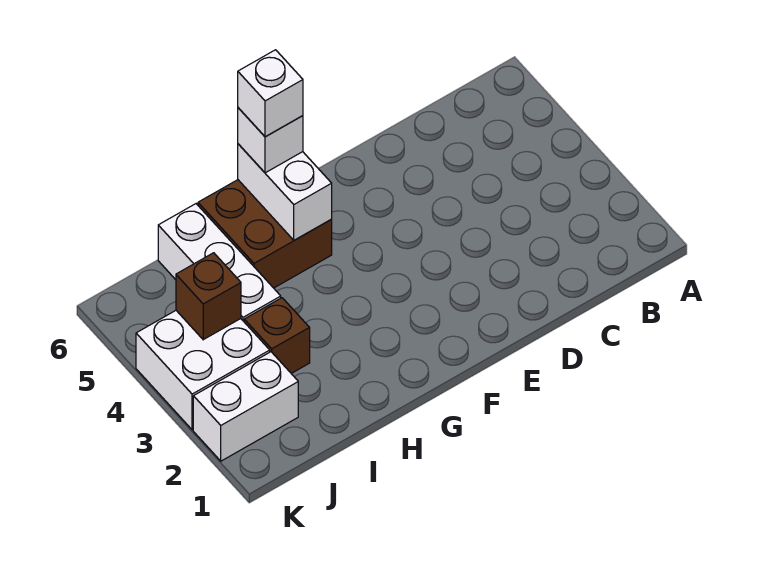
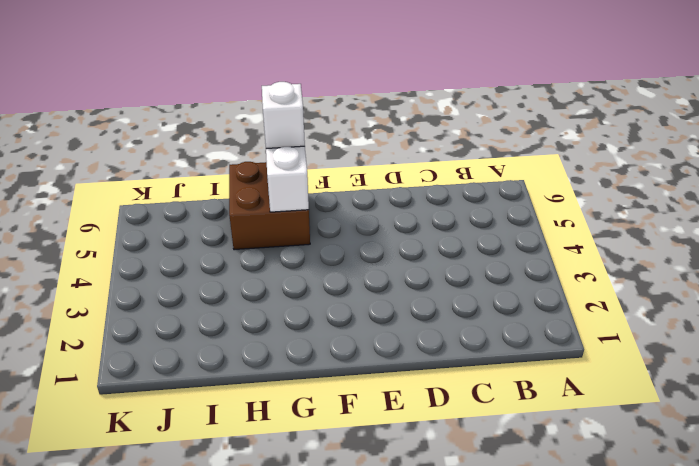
none -> brown 1x1 brick [244,298,310,373]
none -> white 1x3 brick [158,204,281,321]

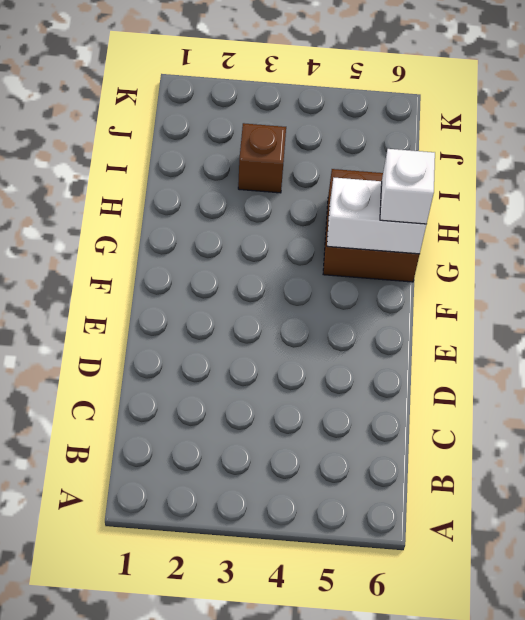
none -> white 1x3 brick [158,204,281,321]
none -> white 1x2 brick [193,352,298,461]

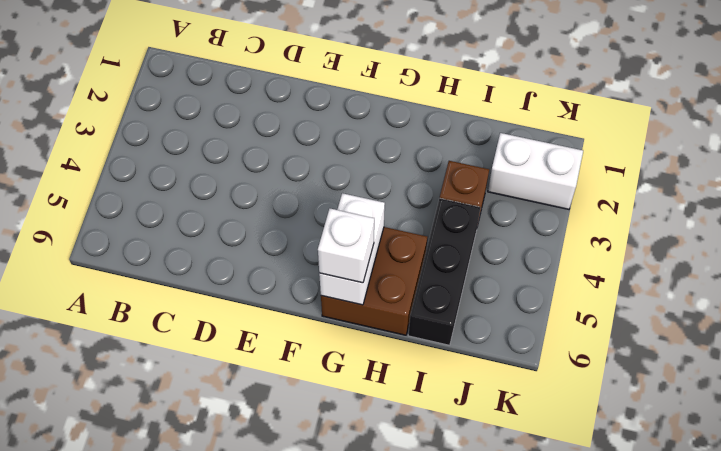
black 1x3 brick [408,198,481,345] -> white 1x3 brick [158,204,281,321]
none -> white 2x2 brick [136,311,270,430]
none -> brown 1x1 brick [176,253,241,340]

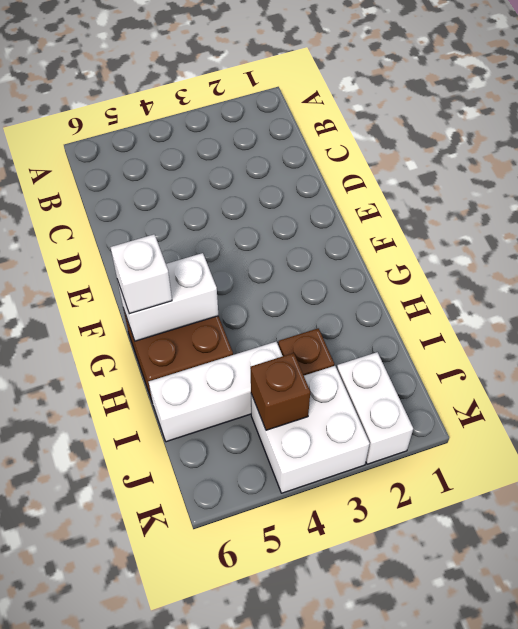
none -> white 1x1 brick [238,50,303,137]

